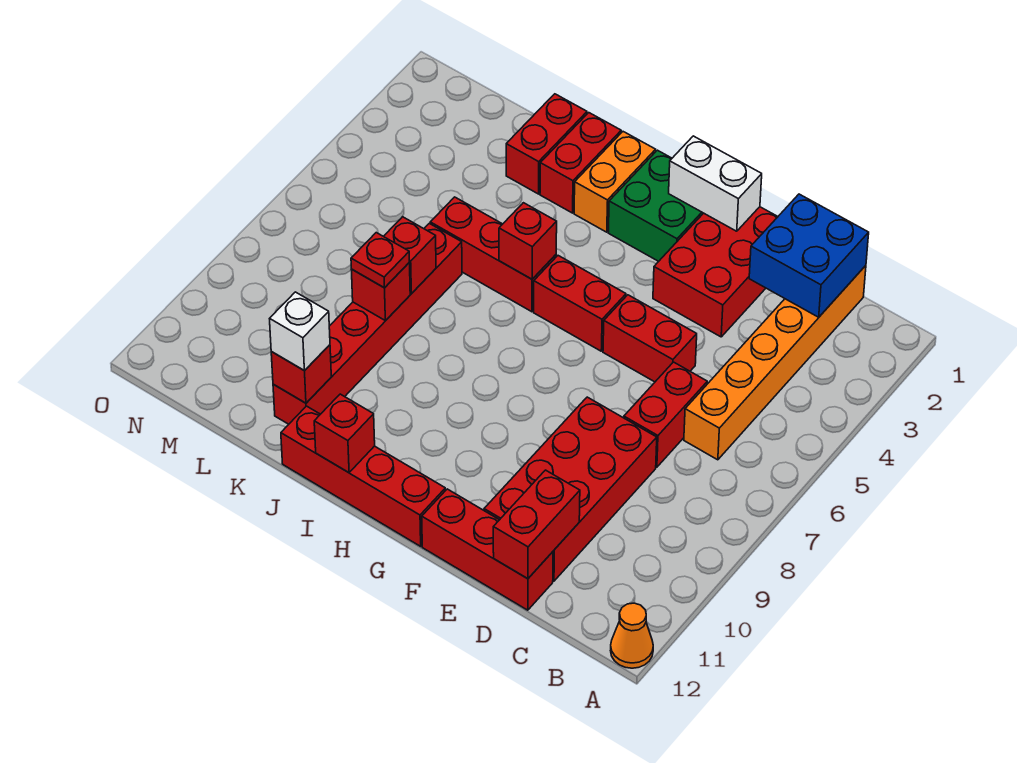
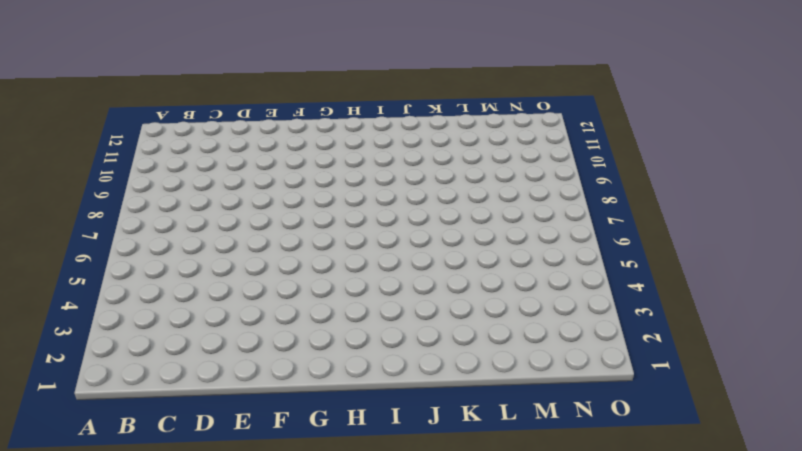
none -> orange 1x1 cone [611,603,653,668]
none -> orange 1x6 brick [684,266,866,460]
none -> red 1x2 brick [624,362,707,467]

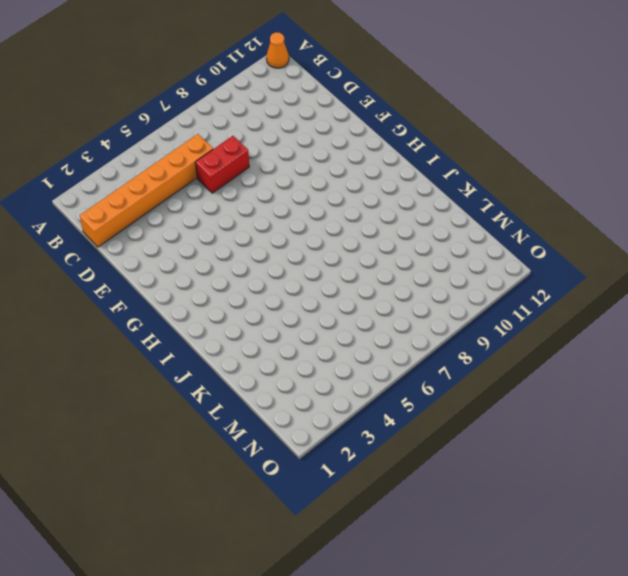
none -> red 2x4 brick [484,397,657,581]
none -> red 1x3 brick [422,489,553,610]
none -> red 2x3 brick [653,207,778,337]

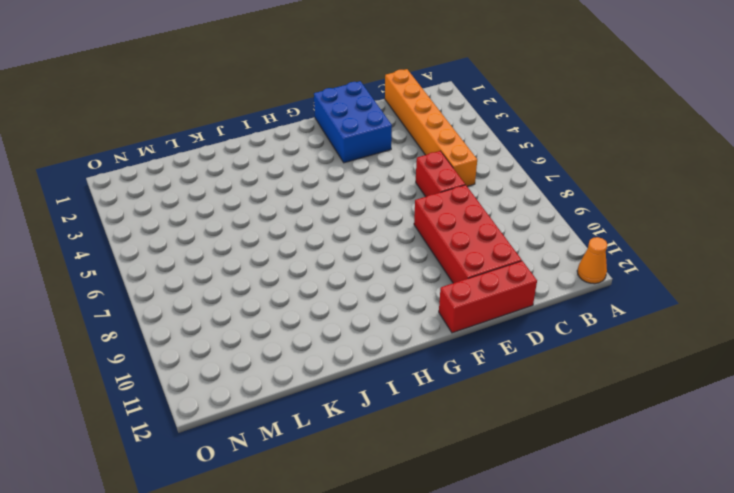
blue 2x3 brick [314,81,392,163] -> red 2x3 brick [653,207,778,337]
none -> red 1x2 brick [603,295,697,382]
none -> green 2x2 brick [608,150,703,261]
none -> red 1x2 brick [534,256,626,351]

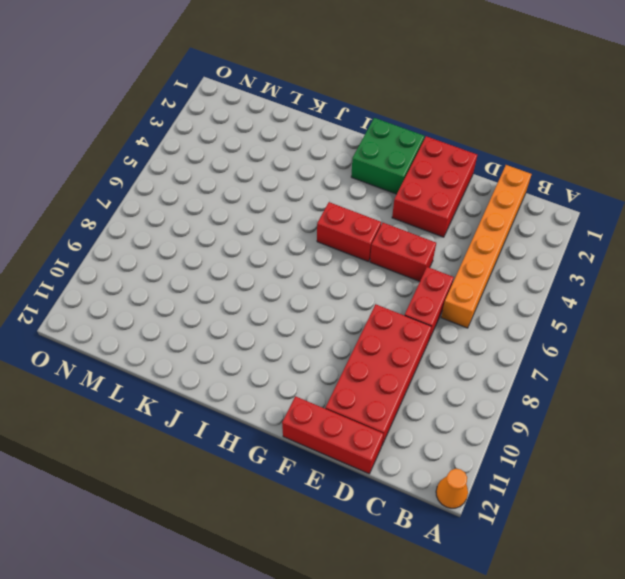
none -> red 1x4 brick [281,406,445,546]
none -> orange 1x2 brick [574,132,656,232]
none -> red 1x3 brick [430,197,556,312]

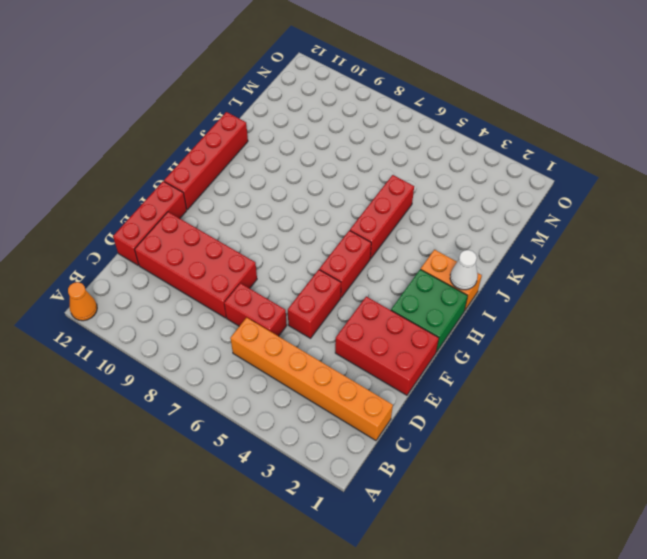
white 1x1 cone [450,250,478,290] -> none
none -> red 1x2 brick [540,113,621,213]
none -> red 1x2 brick [506,94,587,194]
none -> red 1x6 brick [273,223,462,424]

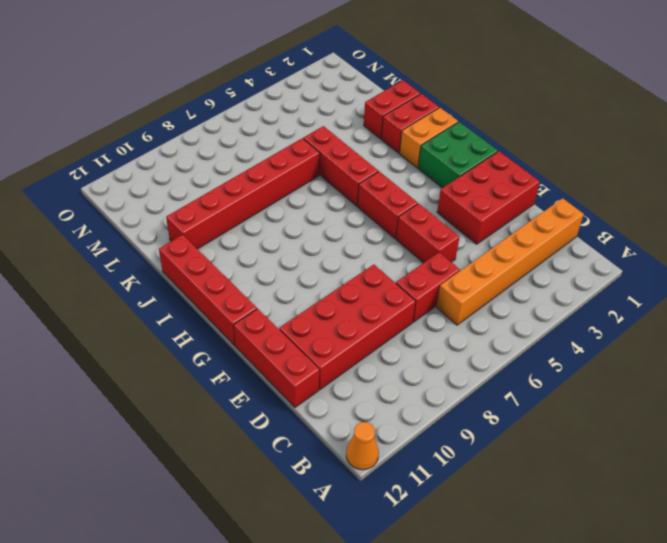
none -> blue 2x2 brick [749,194,869,317]
none -> red 1x2 brick [493,470,580,579]
none -> white 1x2 brick [669,136,762,231]

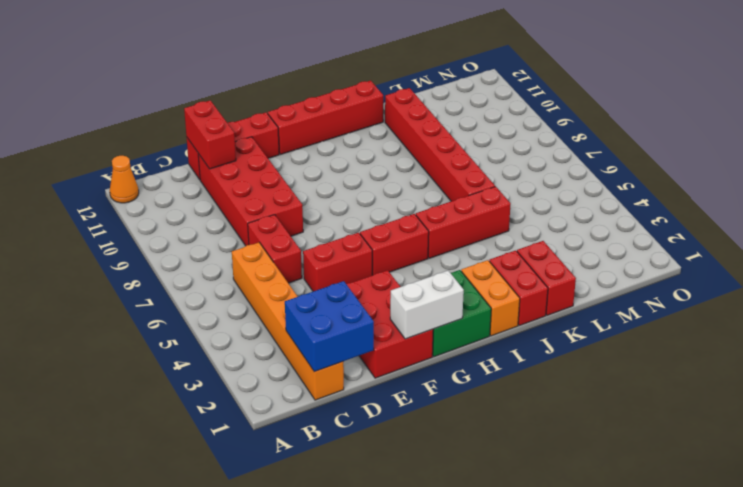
none -> red 1x1 brick [499,203,557,279]
none -> red 1x1 brick [314,394,375,473]
none -> red 1x1 brick [384,217,436,294]

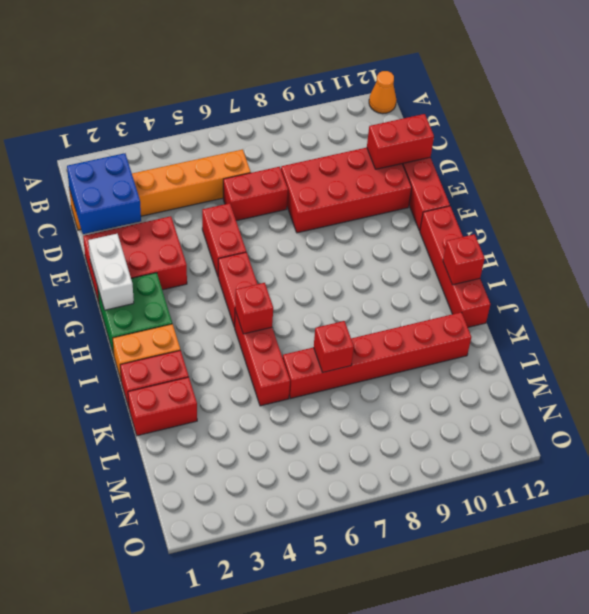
none -> red 1x1 brick [351,263,410,321]
none -> red 1x1 brick [271,345,331,403]
none -> red 1x1 plate [351,233,410,288]

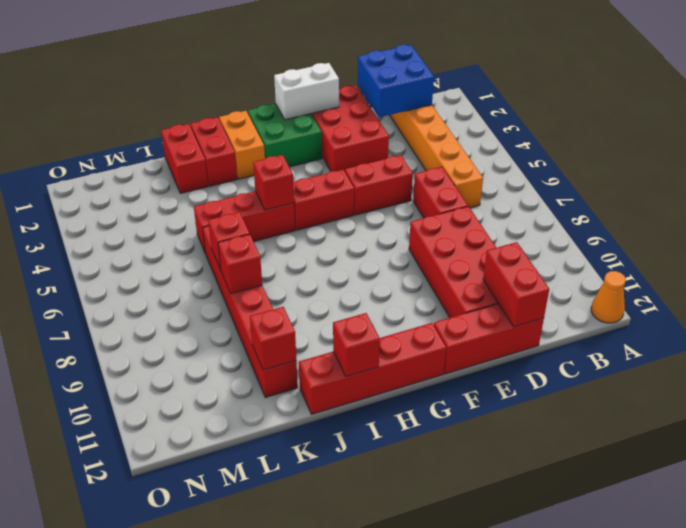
none -> red 1x1 plate [351,233,410,288]
none -> white 1x1 brick [270,292,330,371]

